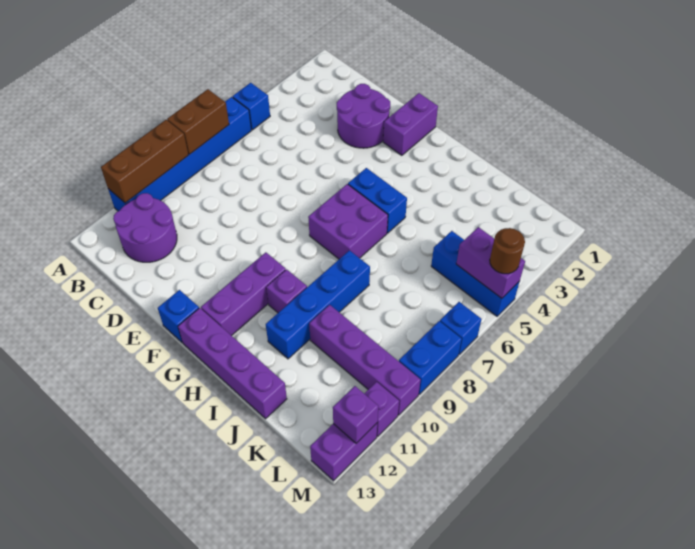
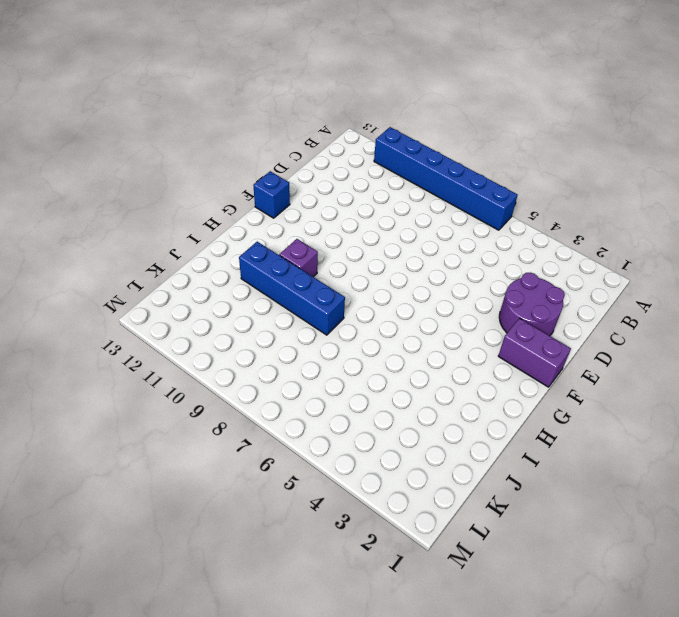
none -> blue 1x1 brick [232,83,270,130]
none -> purple 2x2 round brick [113,193,177,262]
none -> blue 1x2 brick [348,168,407,233]

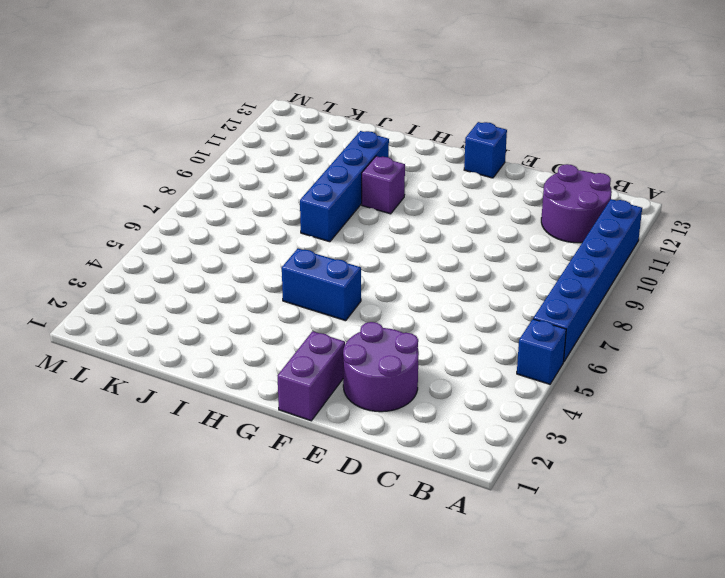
none -> purple 2x2 brick [308,184,388,259]
none -> purple 1x3 brick [201,252,286,336]
none -> purple 1x4 brick [178,308,287,419]

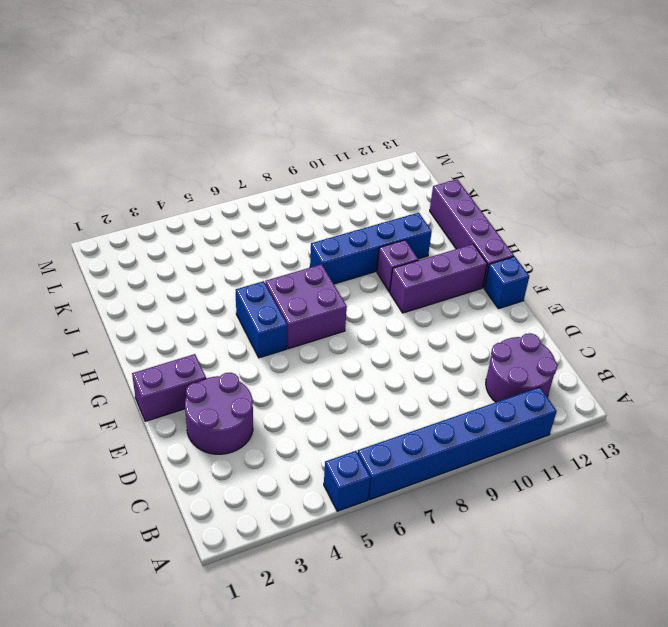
none -> purple 1x4 brick [309,305,421,415]
none -> blue 1x3 brick [431,231,520,316]
none -> blue 1x1 brick [440,302,481,354]

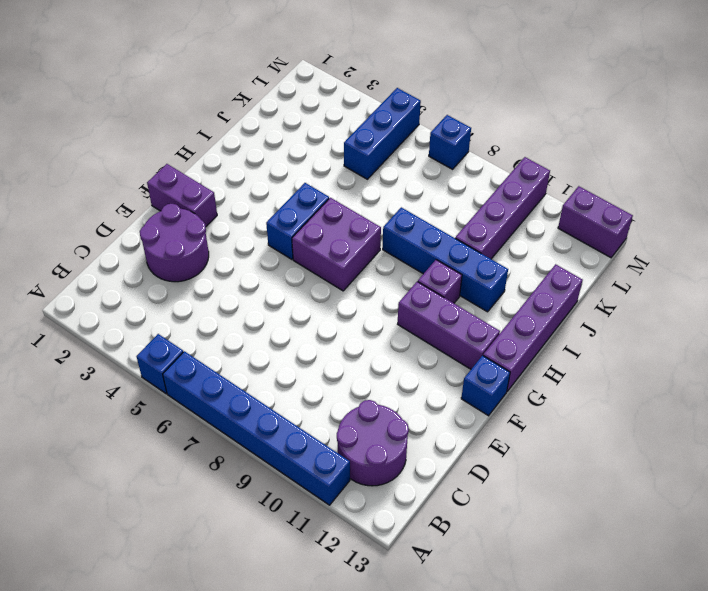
none -> blue 1x2 brick [399,321,462,394]
none -> purple 1x1 brick [364,382,399,437]
none -> brown 1x2 brick [167,89,229,154]

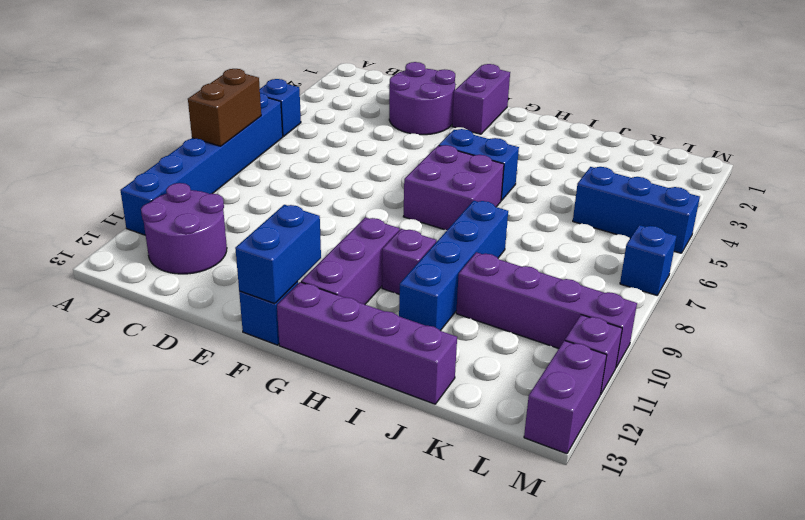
blue 1x2 brick [235,205,321,304] -> blue 1x2 brick moved to [399,321,462,394]
none -> brown 1x3 brick [101,120,188,203]
none -> purple 1x2 brick [456,227,525,298]
none -> purple 1x1 brick [333,386,378,443]

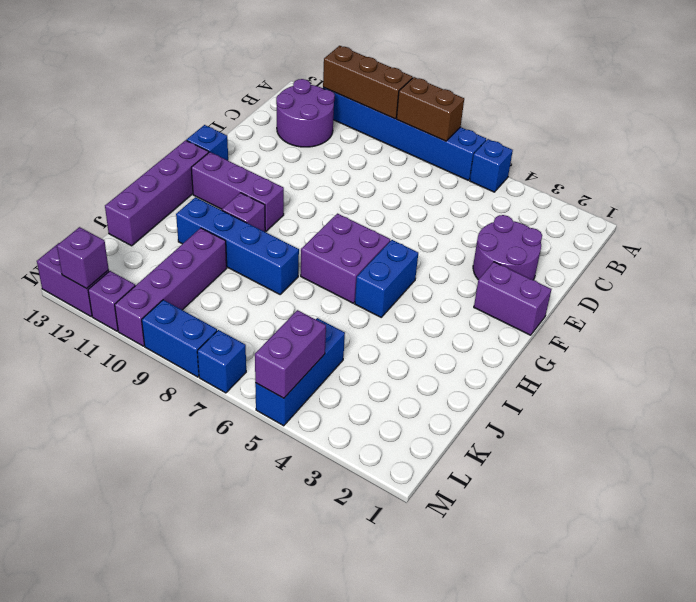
none -> brown 1x1 round brick [490,228,525,274]

